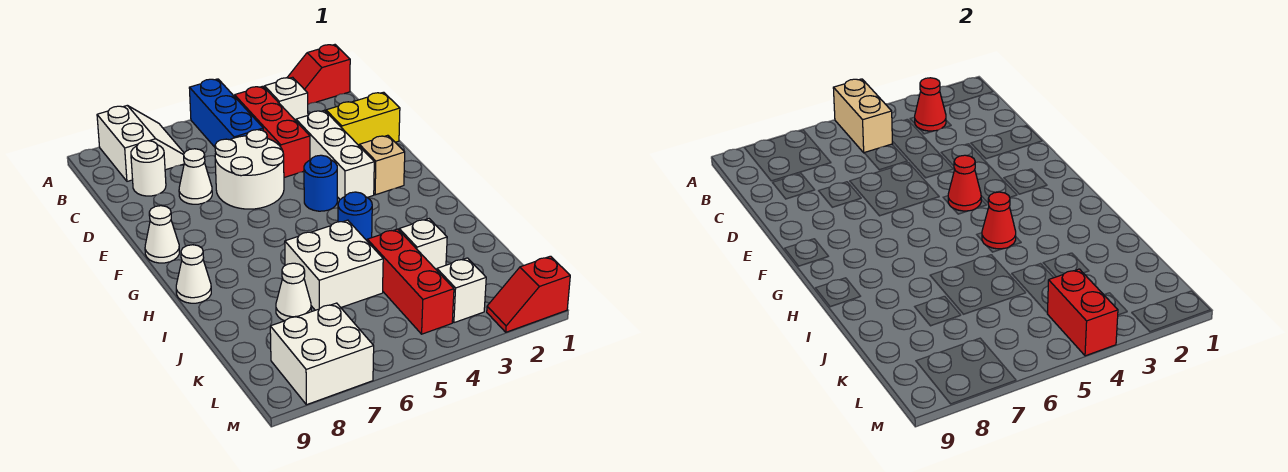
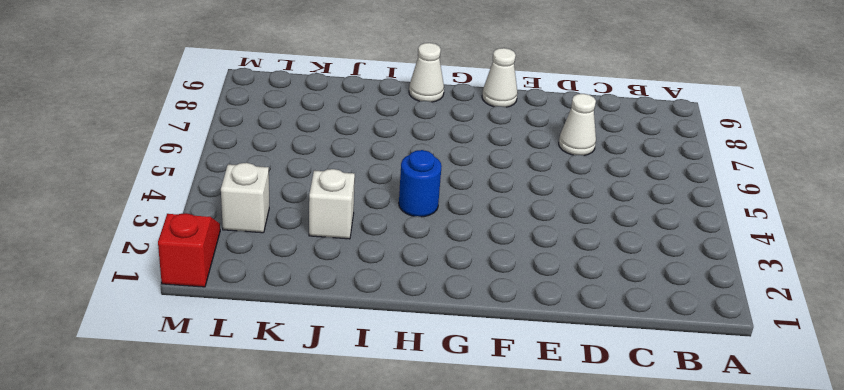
none -> red 1x2 slope [287,45,350,104]
none -> blue 1x3 brick [189,79,263,147]
none -> white 2x2 slope [97,105,184,181]

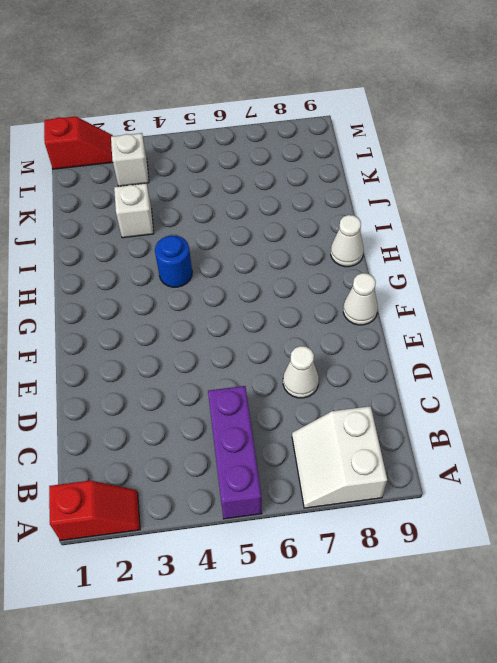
purple 1x3 brick [208,386,262,519] -> blue 1x3 brick [189,79,263,147]
none -> white 1x1 brick [265,77,308,121]
none -> red 1x3 brick [235,86,310,178]
none -> white 1x1 round brick [131,141,166,196]

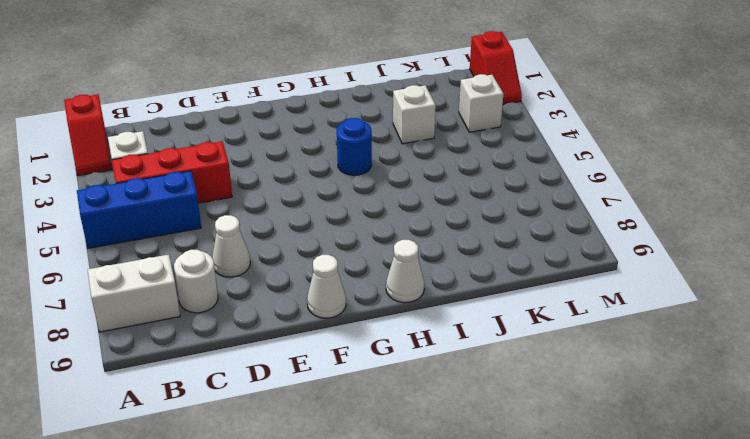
none -> yellow 1x2 brick [326,92,400,145]
none -> white 1x3 brick [296,110,374,199]
none -> white 2x2 round brick [215,130,284,209]

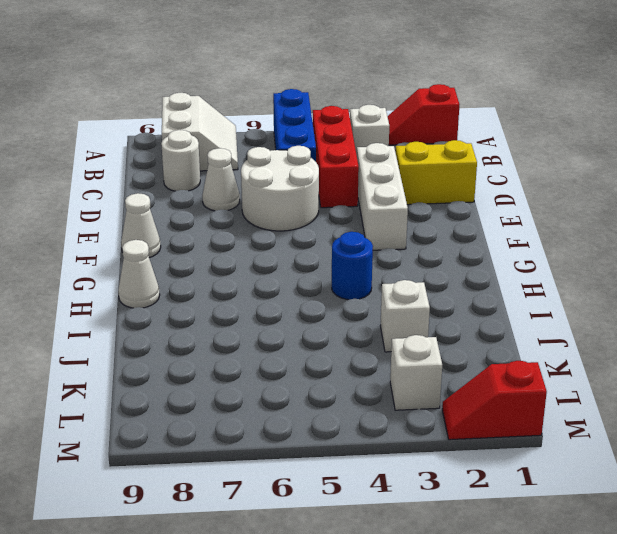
none -> tan 1x1 brick [359,135,405,195]
none -> blue 1x1 round brick [304,155,337,211]
none -> white 2x2 brick [285,220,383,310]

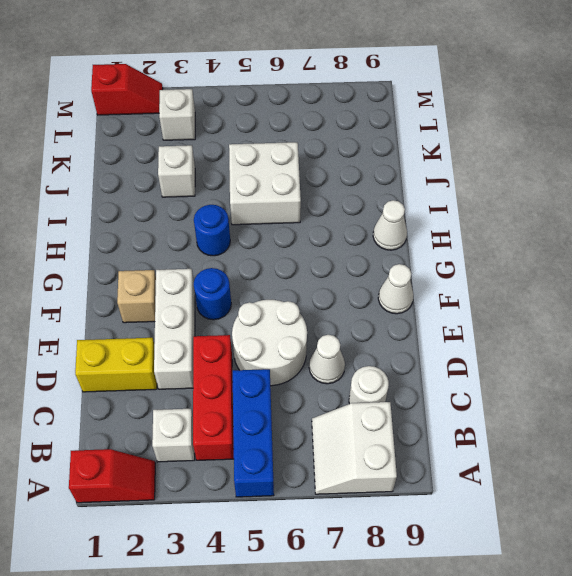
none -> red 1x3 brick [367,229,454,334]
none -> white 1x1 cone [276,263,311,321]
none -> white 2x2 brick [270,303,374,405]

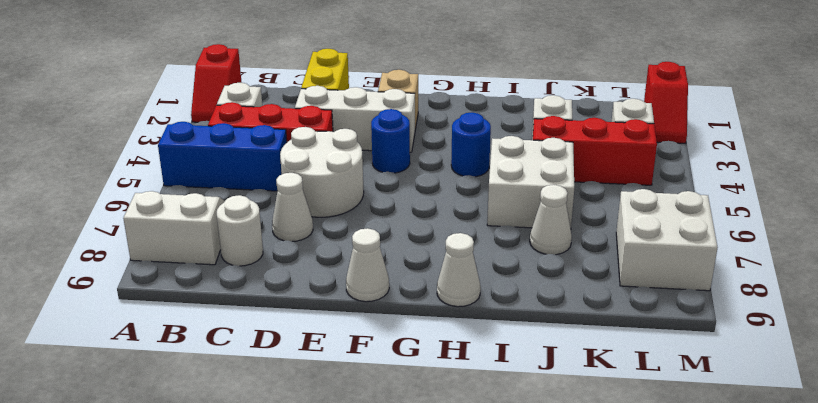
none -> tan 1x2 brick [833,79,892,153]
none -> red 1x1 cone [915,78,946,131]
none -> red 1x1 cone [948,155,981,211]

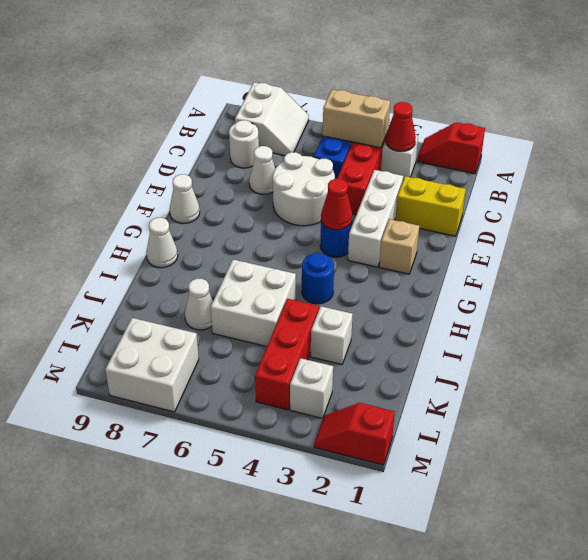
tan 1x2 brick [323,89,390,148] -> tan 1x2 brick turned to [833,79,892,153]
none -> red 1x1 cone [982,192,1016,249]
none -> red 1x2 brick [1047,269,1118,356]

